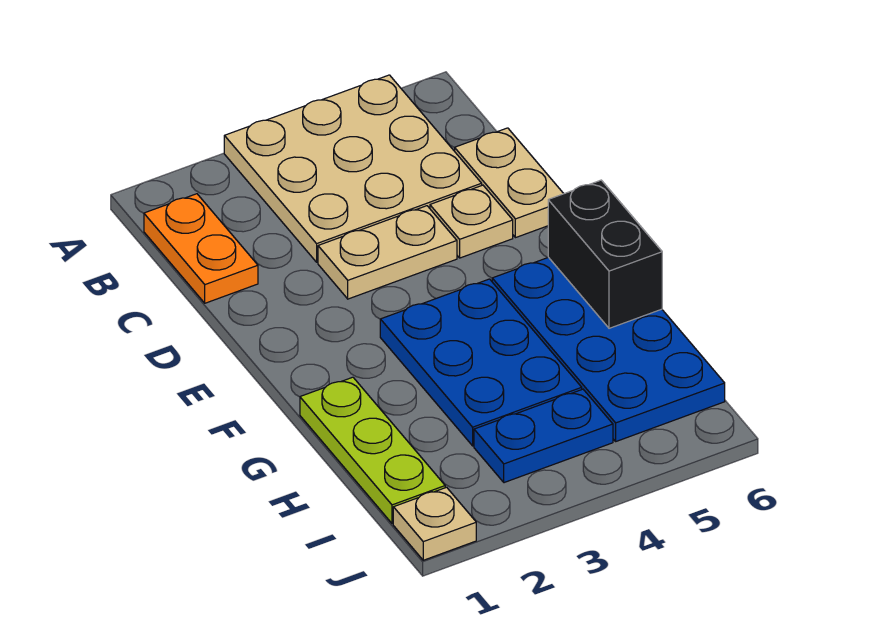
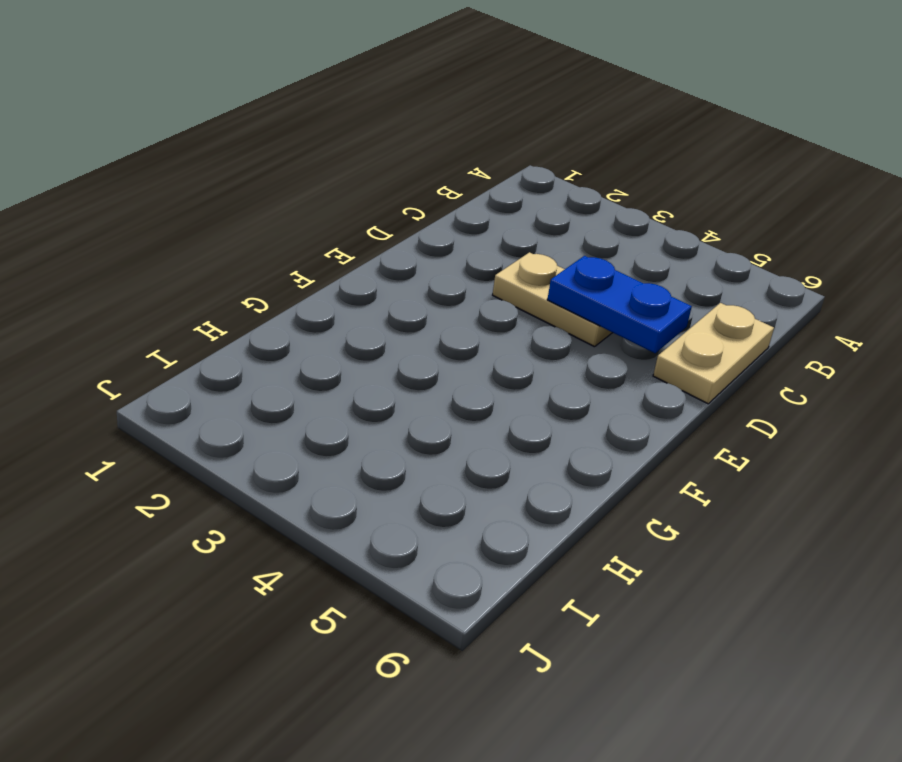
blue 1x2 plate [547,256,692,353] -> blue 1x2 plate moved to [474,389,613,483]
none -> tan 3x3 plate [224,75,482,262]
none -> orange 1x2 plate [144,194,258,303]

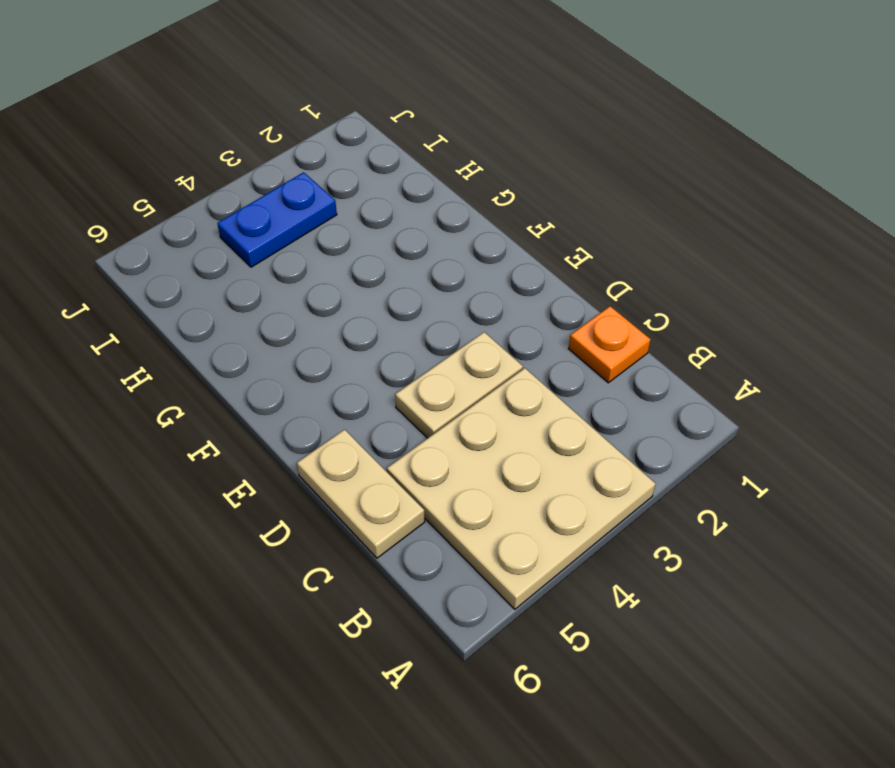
orange 1x1 plate [569,306,651,383] -> orange 1x2 plate [144,194,258,303]
none -> tan 1x1 plate [430,185,513,258]
none -> blue 2x3 plate [380,279,582,446]

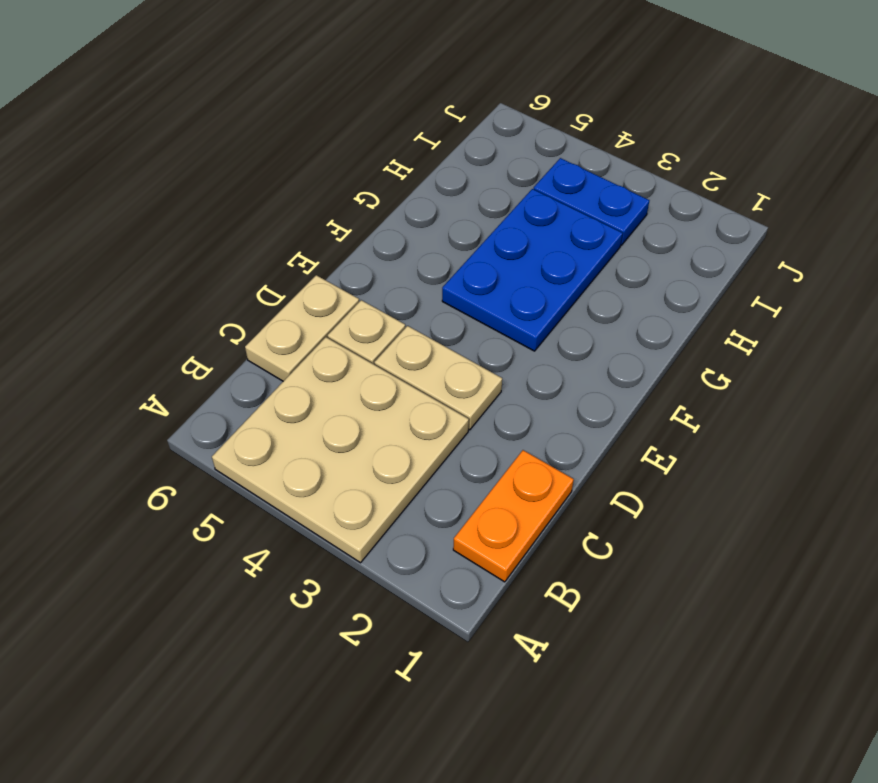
none -> blue 2x4 plate [492,257,725,441]
none -> lime 1x3 plate [300,377,445,524]

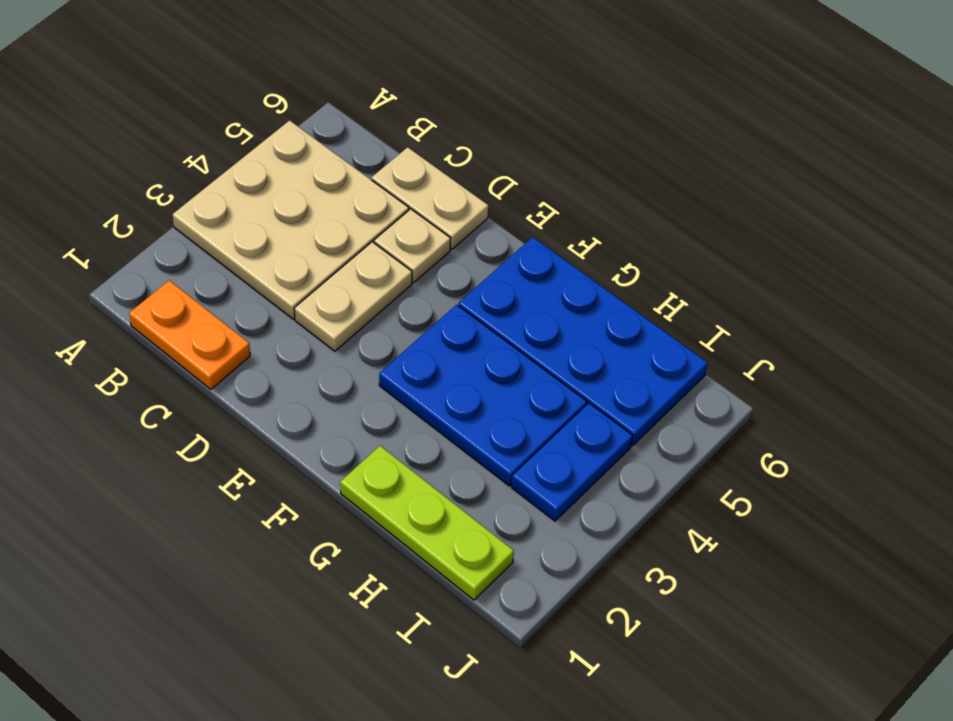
none -> tan 1x1 plate [393,487,476,560]
none -> black 1x2 brick [548,180,662,328]

